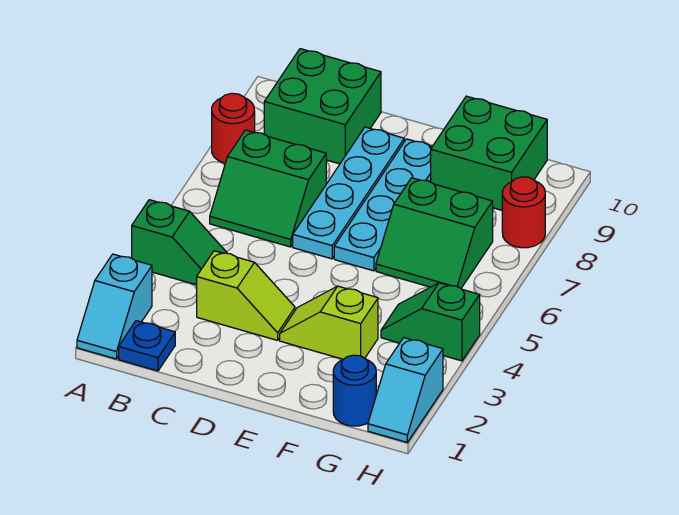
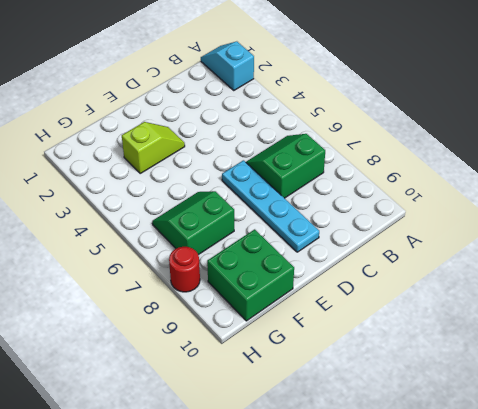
none -> green 1x2 slope [132,200,227,285]
none -> red 1x1 round brick [212,93,255,163]
none -> blue 1x1 plate [119,321,175,371]

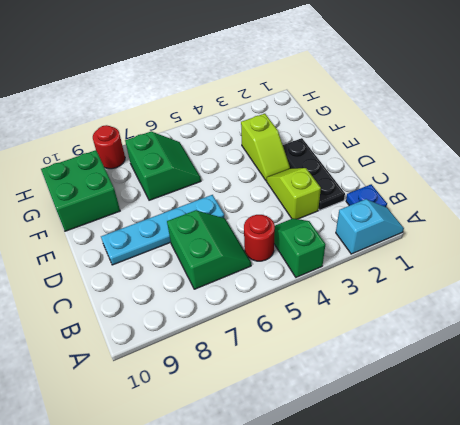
red 1x1 round brick [244,215,275,261] -> red 1x1 round brick moved to [212,93,255,163]
black 1x3 plate [283,138,345,210] -> none
none -> green 2x2 brick [264,49,381,164]
none -> cyan 1x4 plate [334,139,432,271]
none -> blue 1x1 round brick [333,355,376,426]

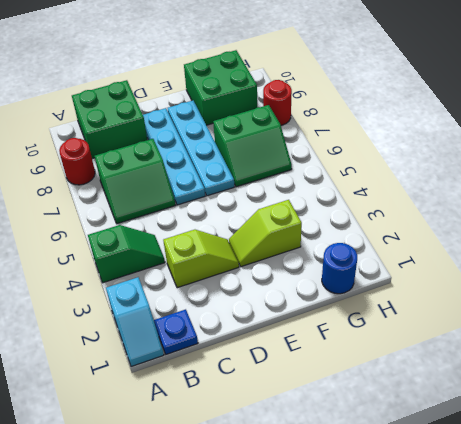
none -> green 1x2 slope [381,283,480,361]
none -> cyan 1x2 slope [368,338,443,442]

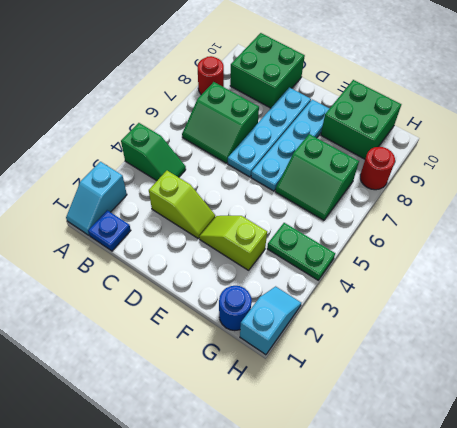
green 1x2 plate [267,223,335,280] -> green 1x2 slope [381,283,480,361]
cyan 1x2 slope [240,286,301,355] -> cyan 1x2 slope turned to [368,338,443,442]

